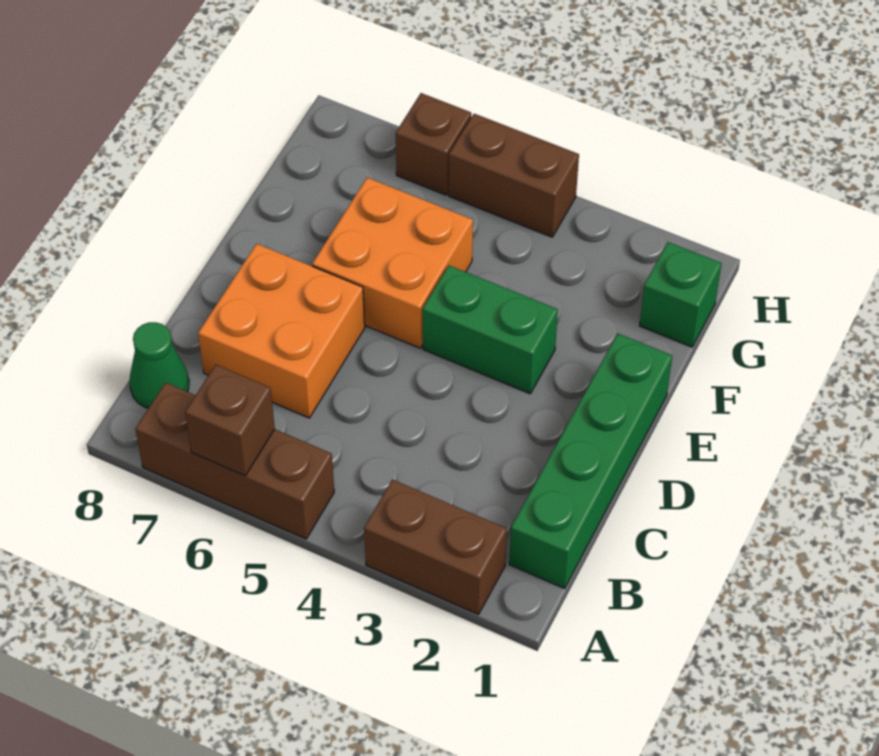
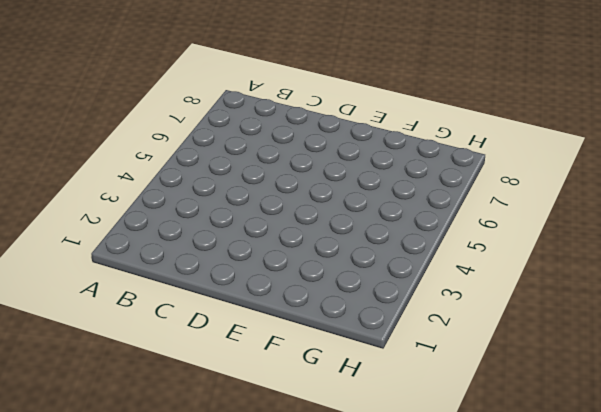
none -> brown 1x2 brick [364,480,507,615]
none -> brown 1x3 brick [136,383,334,539]

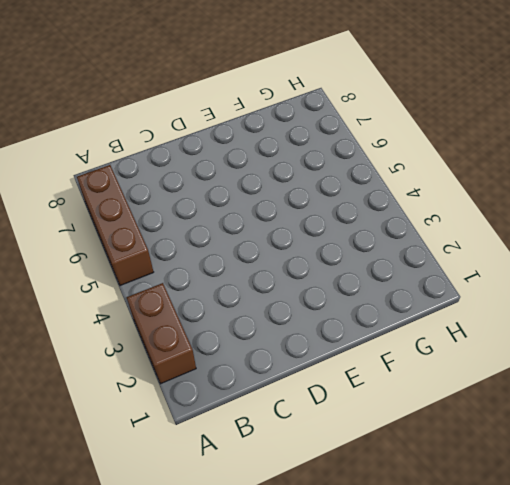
none -> green 1x4 brick [509,334,672,588]
none -> green 1x1 cone [130,322,189,408]

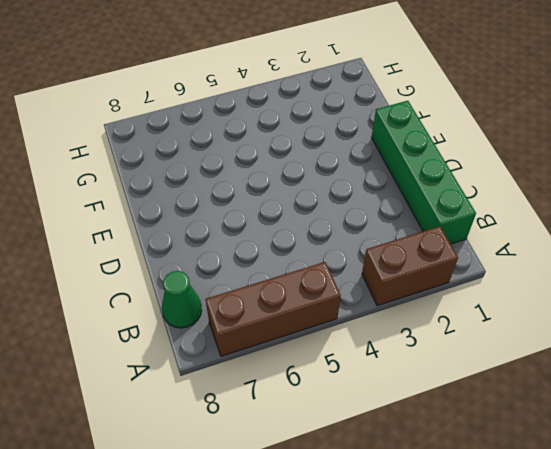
none -> orange 2x2 brick [198,244,365,418]
none -> green 1x2 brick [422,266,558,394]

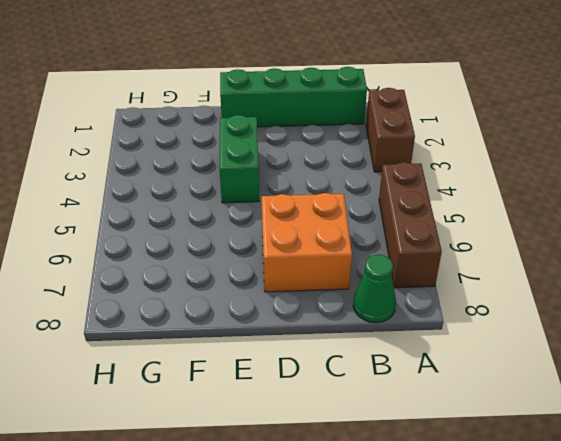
none -> orange 2x2 brick [312,178,473,348]
none -> green 1x1 brick [639,242,721,347]

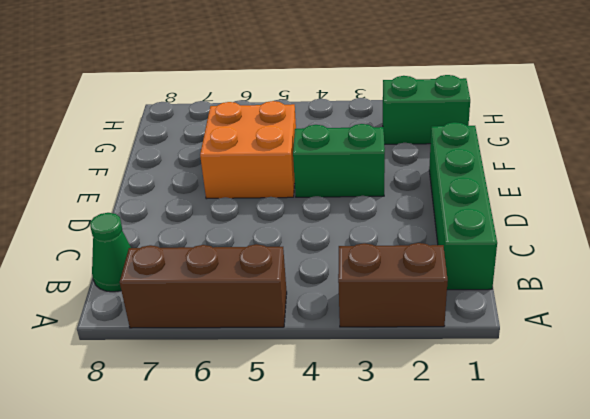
green 1x2 brick [383,75,470,145] -> green 1x1 brick [639,242,721,347]
none -> orange 2x2 brick [198,244,365,418]
none -> brown 1x2 brick [449,114,579,237]

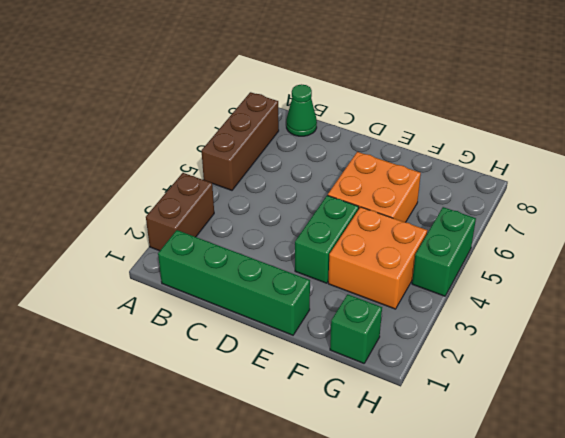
orange 2x2 brick [328,207,427,309] -> orange 2x2 brick moved to [198,244,365,418]
green 1x2 brick [412,207,476,296] -> brown 1x2 brick [449,114,579,237]
none -> brown 1x1 brick [396,93,471,195]
none -> brown 1x1 brick [185,365,275,476]

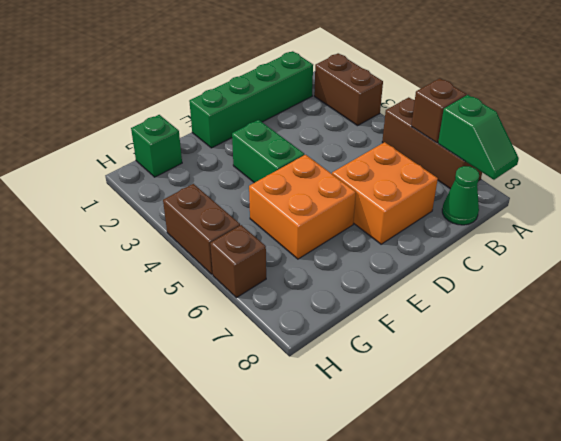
green 1x2 slope [438,95,519,180] -> none

